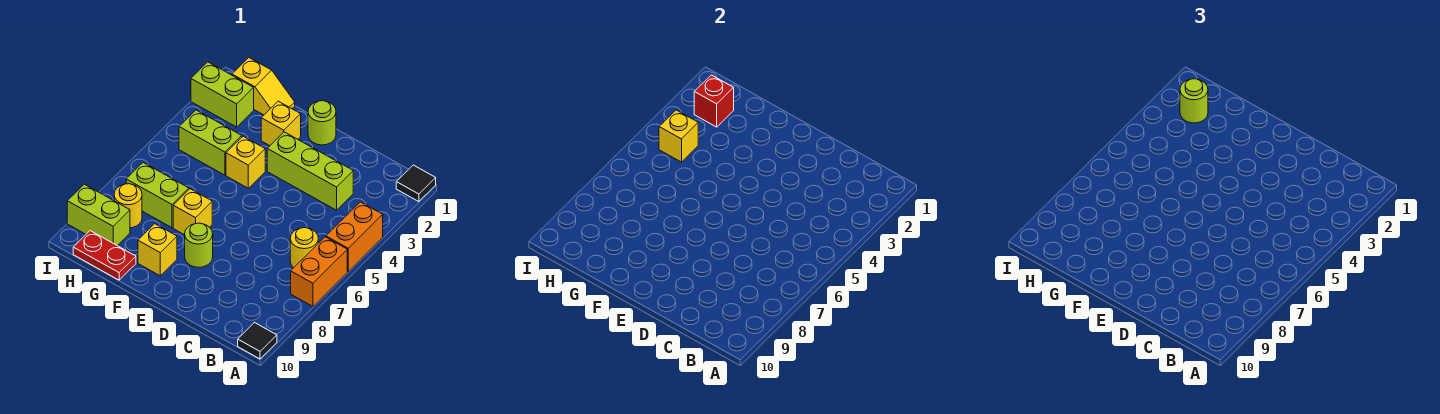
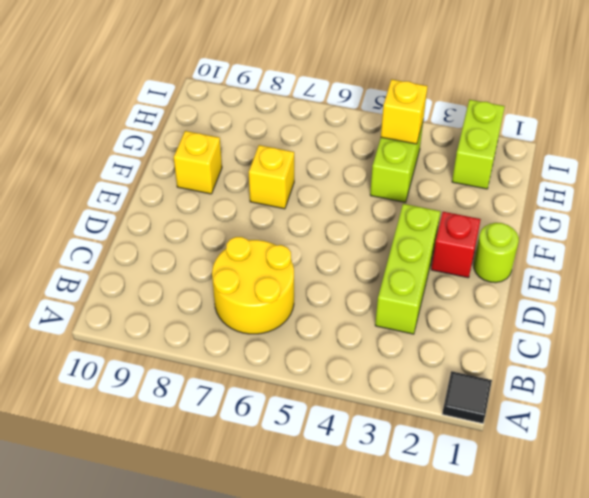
yellow 2x2 round brick [212,237,294,334] -> yellow 1x1 round brick [290,228,318,268]
red 1x1 brick [431,212,481,278] -> red 1x1 brick moved to [694,75,734,127]
none -> orange 1x2 brick [326,202,383,271]
none -> orange 1x2 brick [291,237,347,306]
none -> black 1x1 tile [238,323,277,359]

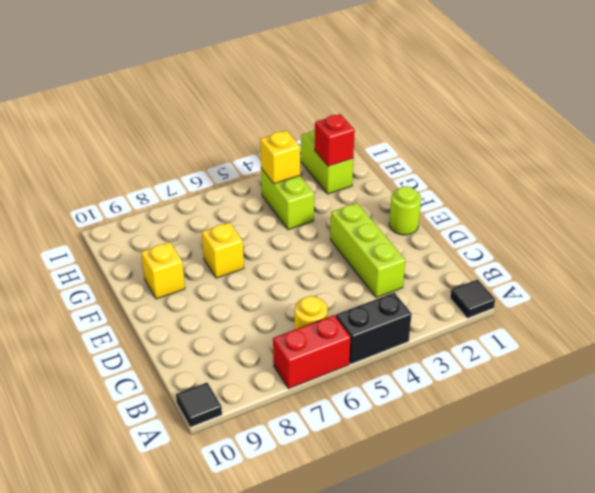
black 1x2 brick [336,293,412,364] -> orange 1x2 brick [326,202,383,271]
red 1x2 brick [273,315,350,389] -> orange 1x2 brick [291,237,347,306]
none -> lime 1x1 round brick [185,223,213,267]
none -> yellow 1x1 brick [261,101,301,146]
none -> yellow 1x1 brick [226,136,265,188]

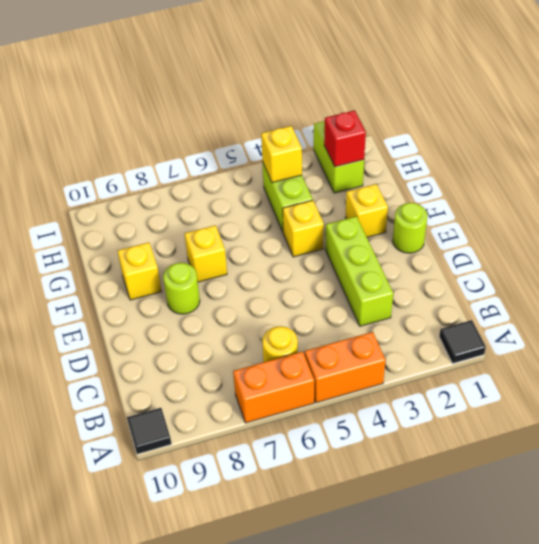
none -> yellow 1x2 slope [232,58,295,115]
none -> lime 1x2 brick [126,163,189,228]
none -> red 1x2 plate [73,231,136,280]

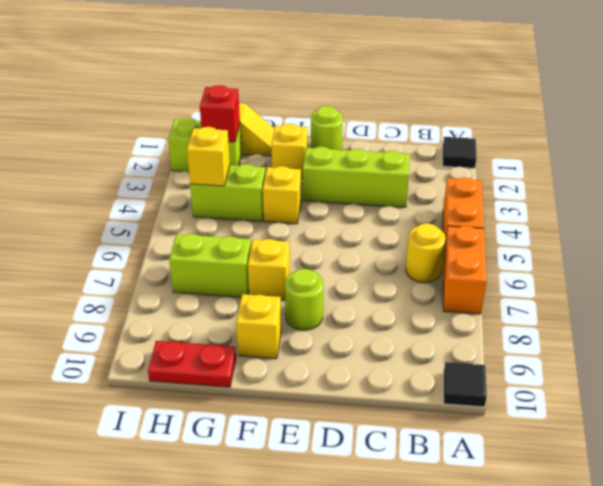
none -> yellow 1x1 round brick [114,184,142,228]
none -> lime 1x2 brick [67,184,130,246]
none -> lime 1x1 round brick [1180,79,1208,123]

